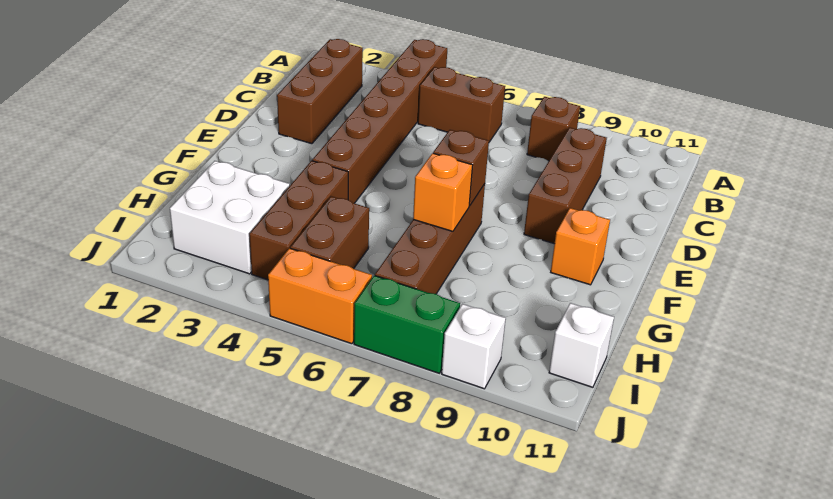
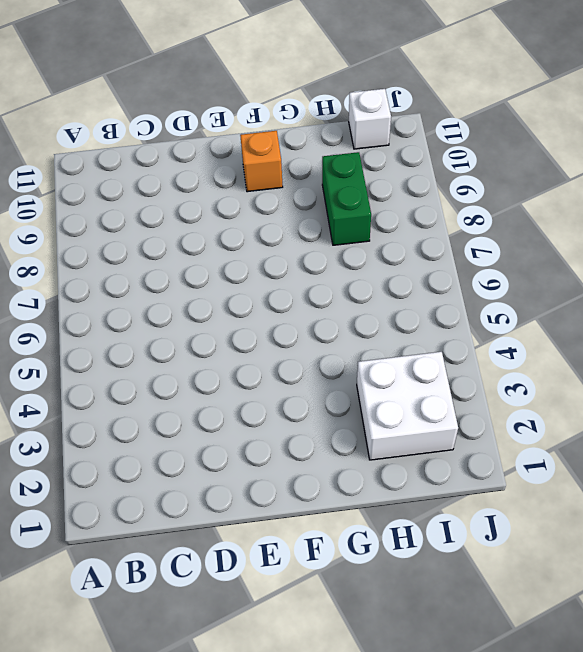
green 1x2 brick [322,152,371,245] -> green 1x2 brick moved to [354,276,460,373]
none -> brown 1x6 brick [312,39,447,203]
none -> brown 1x3 brick [277,39,363,144]
none -> brown 1x2 brick [418,67,505,142]

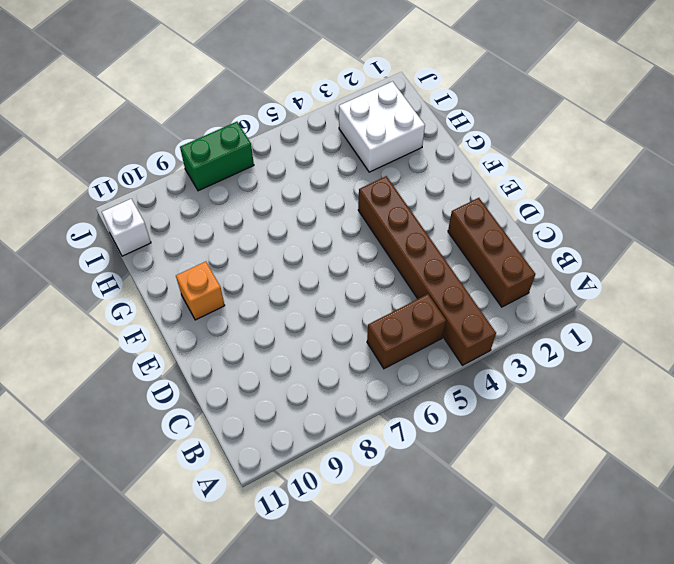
none -> brown 1x1 brick [527,97,580,161]
none -> brown 1x3 brick [524,128,607,244]
none -> brown 1x4 brick [375,184,485,294]

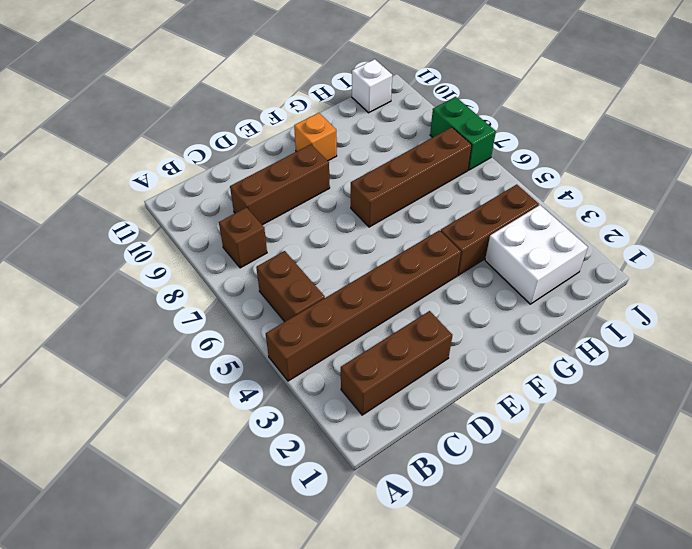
none -> brown 1x2 brick [290,196,369,269]
none -> orange 1x2 brick [268,248,372,344]
none -> white 1x1 brick [442,304,506,389]

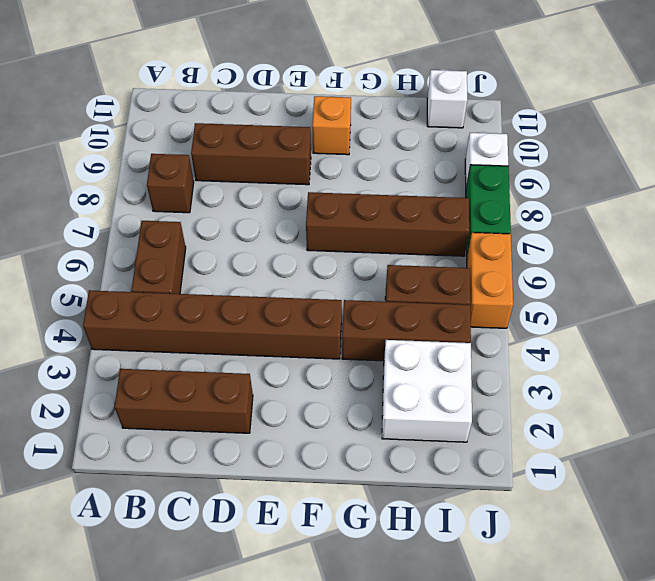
none -> brown 1x1 brick [433,130,489,206]
none -> orange 1x1 brick [413,153,473,231]

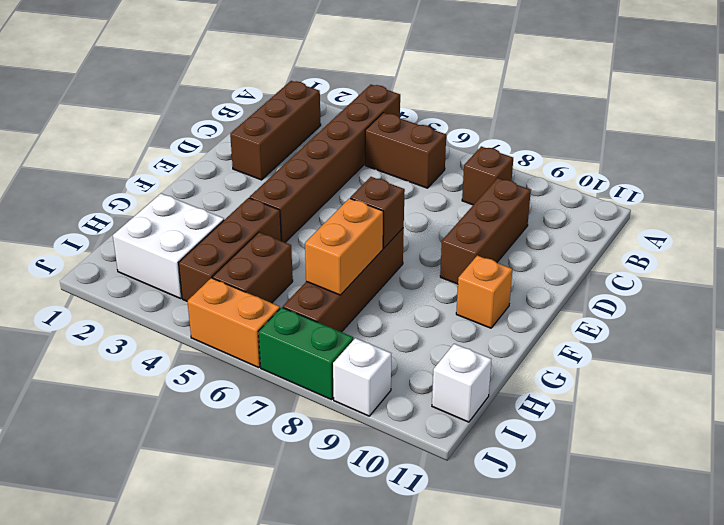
orange 1x2 brick [305,198,383,295] -> orange 1x1 brick [413,153,473,231]

